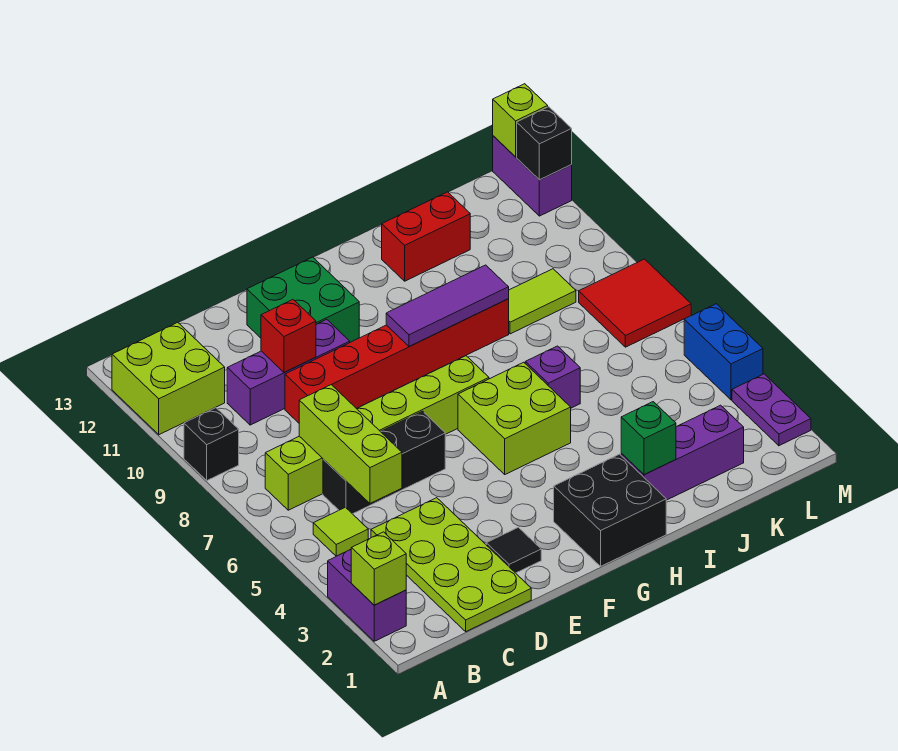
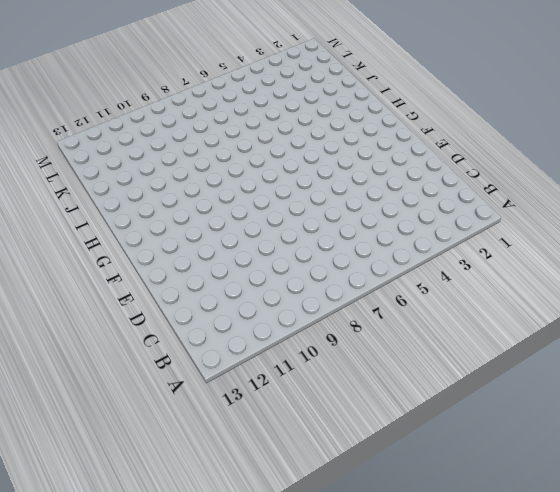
none -> purple 1x2 brick [328,550,406,641]
none -> black 1x1 brick [184,408,239,480]
none -> lime 2x2 brick [112,322,225,435]

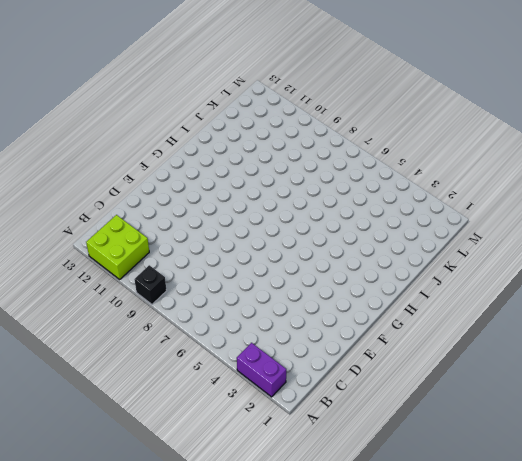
none -> lime 1x1 tile [313,507,368,556]
none -> lime 1x6 brick [265,356,489,510]
none -> lime 2x4 plate [371,498,531,632]

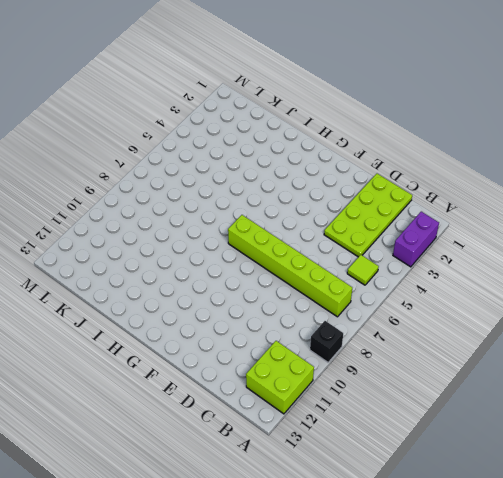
none -> black 1x3 brick [323,411,445,514]
none -> purple 1x3 brick [227,319,350,425]
none -> red 1x6 brick [285,299,509,423]

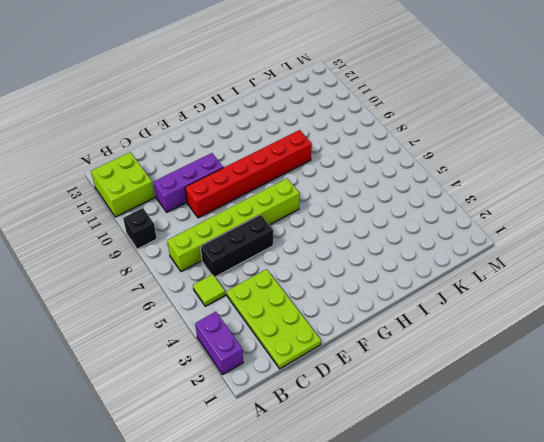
none -> black 1x1 tile [486,527,541,573]
none -> green 2x2 brick [247,257,359,342]
none -> black 2x2 brick [554,454,666,566]

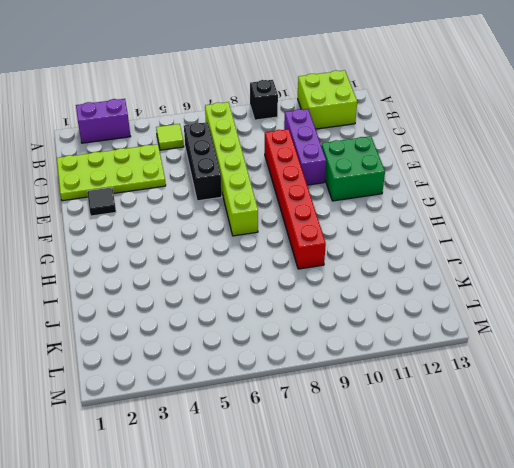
none -> black 2x2 brick [554,454,666,566]
none -> lime 2x2 brick [458,362,571,474]
none -> purple 1x3 brick [621,405,744,500]

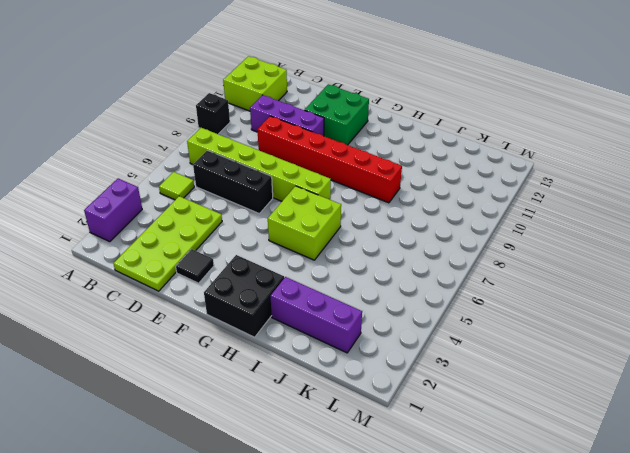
none -> purple 1x1 brick [525,346,580,408]
none -> red 1x2 brick [382,192,470,281]
none -> lime 1x2 tile [509,269,576,334]

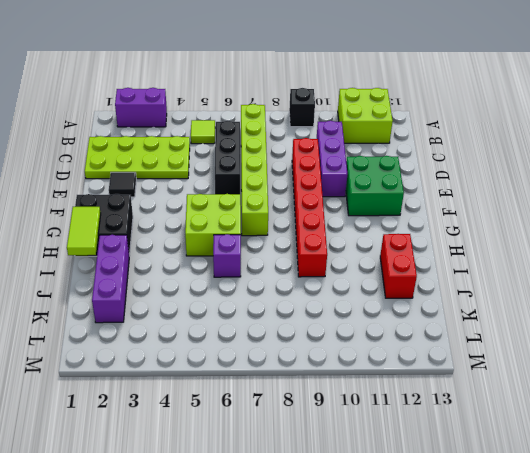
lime 1x2 tile [67,207,101,255] -> lime 1x2 tile moved to [509,269,576,334]
none -> red 2x2 tile [579,259,691,347]
none -> purple 1x2 plate [732,374,811,446]
none -> blue 1x2 brick [684,304,763,400]

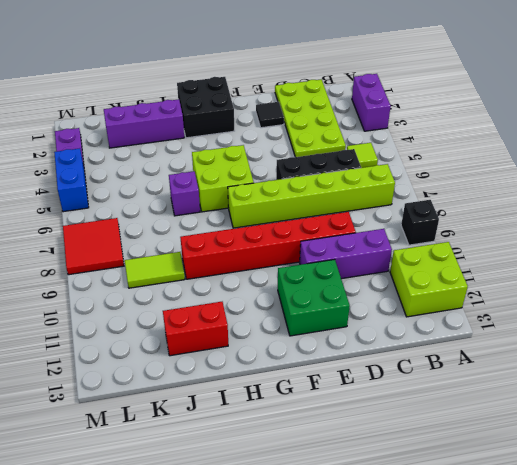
none -> purple 1x2 brick [493,136,572,216]
none -> lime 1x1 brick [351,532,406,605]
none -> lime 1x3 brick [299,385,402,503]

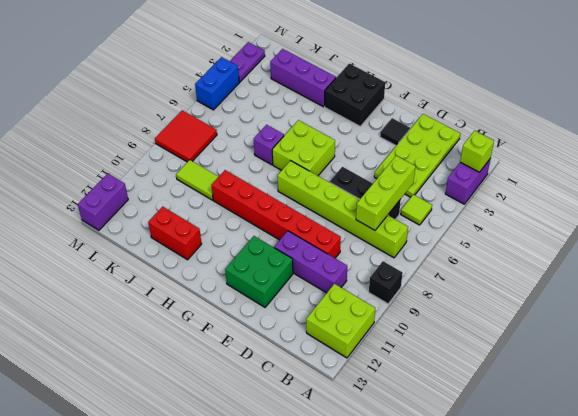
none -> red 1x1 brick [261,300,316,372]
none -> purple 1x3 tile [386,265,509,347]
none -> green 1x1 brick [621,402,676,475]

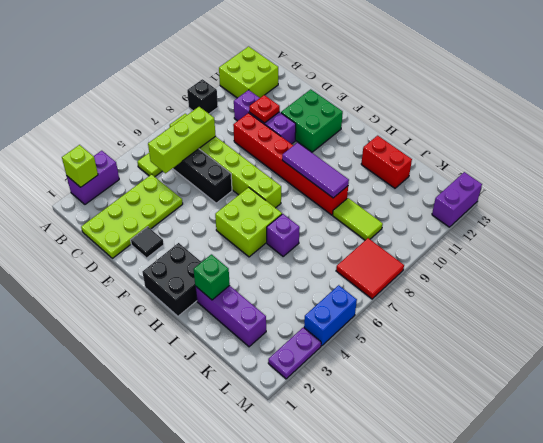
red 1x1 plate [249,95,280,123] -> red 1x1 brick [261,300,316,372]
none -> black 1x1 brick [517,107,572,180]
none -> lime 1x1 brick [493,84,548,157]

